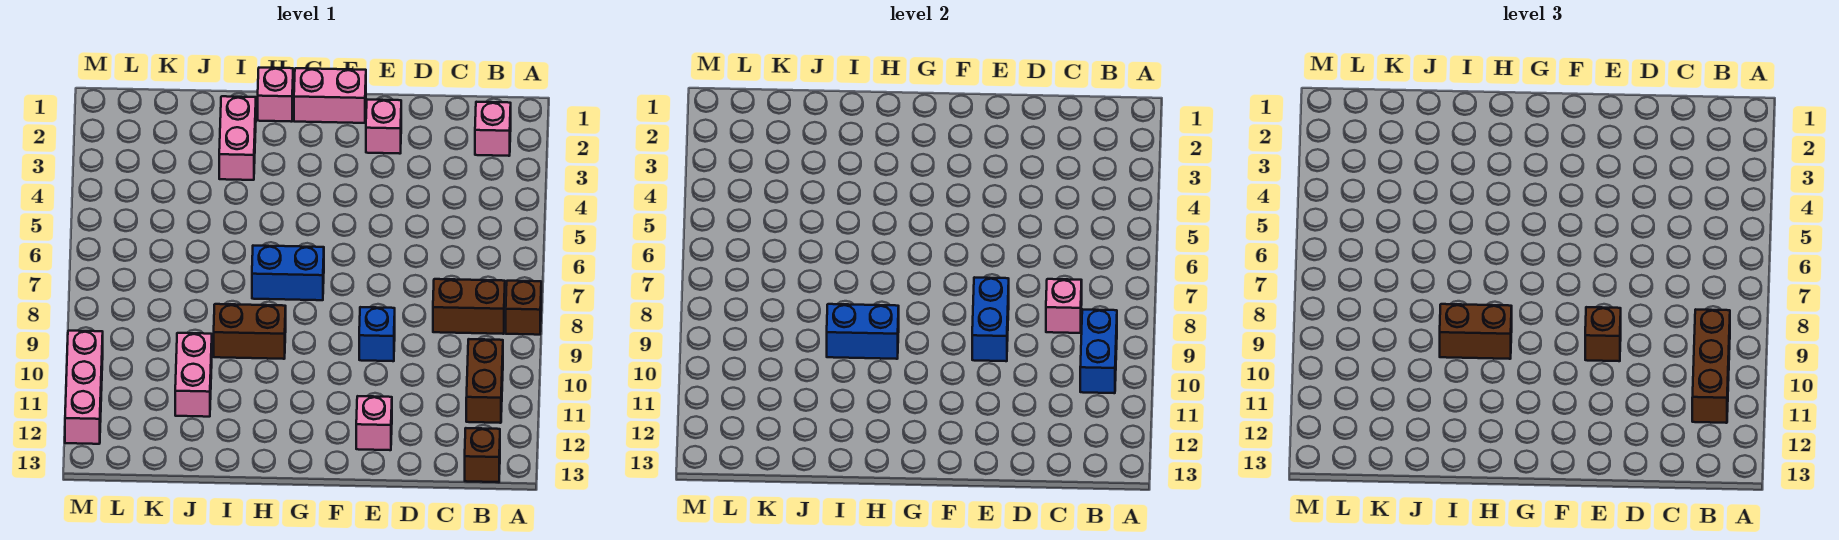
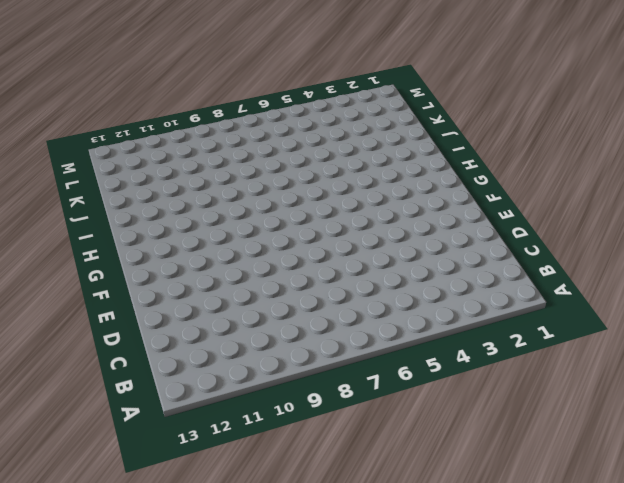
none -> brown 1x1 brick [506,281,541,335]
none -> pink 1x1 brick [475,102,511,156]
none -> brown 1x2 brick [433,279,505,334]

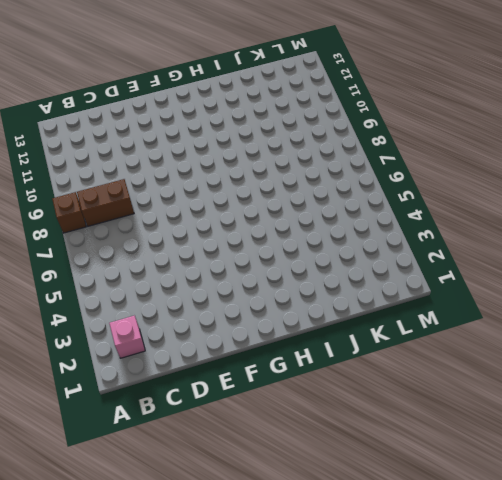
none -> brown 1x2 brick [466,339,503,423]
none -> brown 1x1 brick [465,428,500,482]
none -> pink 1x1 brick [366,100,401,154]

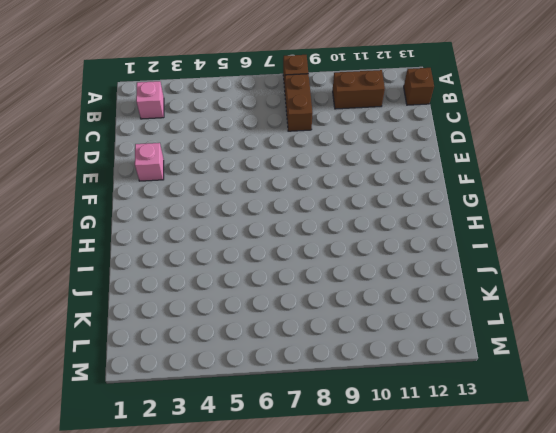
none -> blue 1x1 brick [359,307,395,361]
none -> pink 1x1 brick [356,396,392,450]
none -> pink 1x2 brick [294,68,366,123]

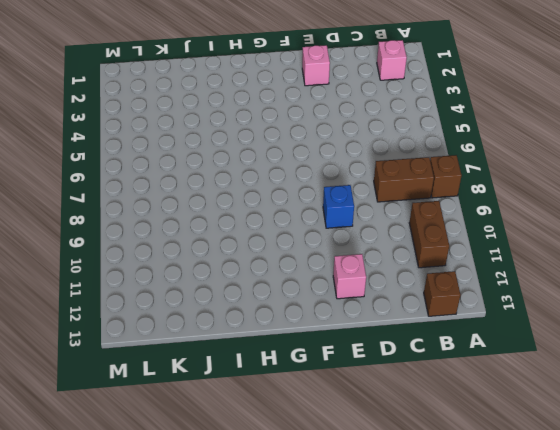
none -> pink 1x2 brick [294,68,366,123]
none -> blue 1x2 brick [252,246,324,300]
none -> pink 1x1 brick [258,68,293,122]

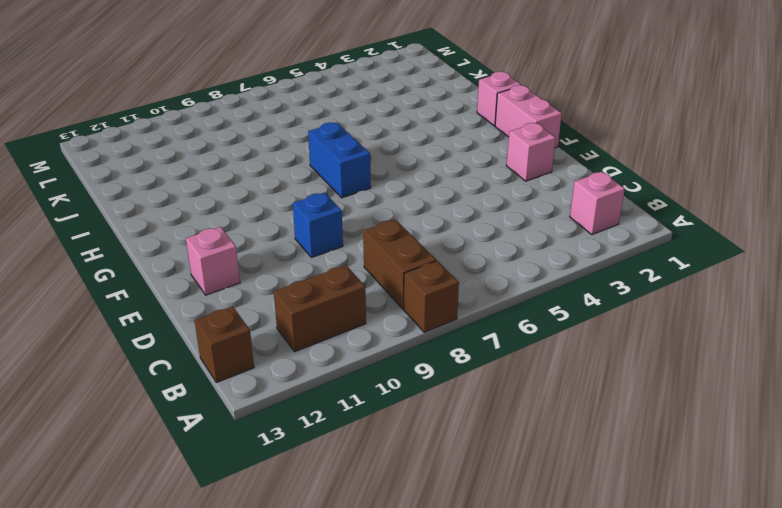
none -> brown 1x2 brick [214,304,286,359]
none -> pink 1x2 brick [219,96,256,180]
none -> pink 1x2 brick [175,333,212,417]

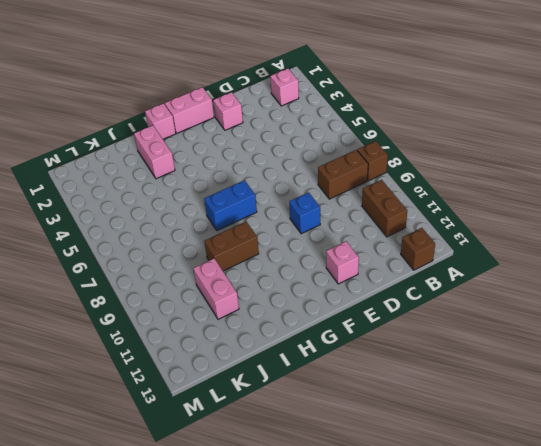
none -> pink 1x3 brick [65,331,103,444]
none -> blue 1x2 brick [1080,310,1117,393]
none -> pink 1x1 brick [1046,279,1082,333]

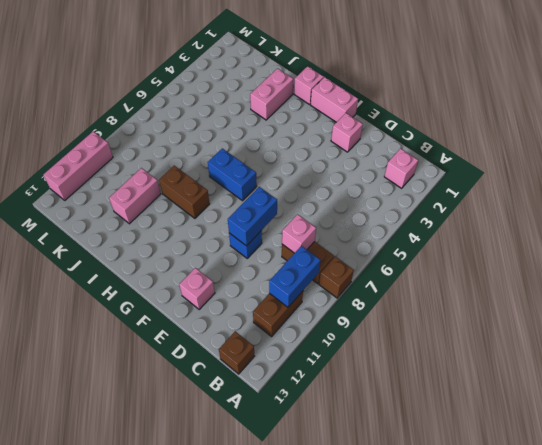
none -> blue 1x2 brick [827,304,899,359]
none -> brown 1x3 brick [1692,310,1730,423]
none -> brown 1x1 brick [1585,307,1621,361]

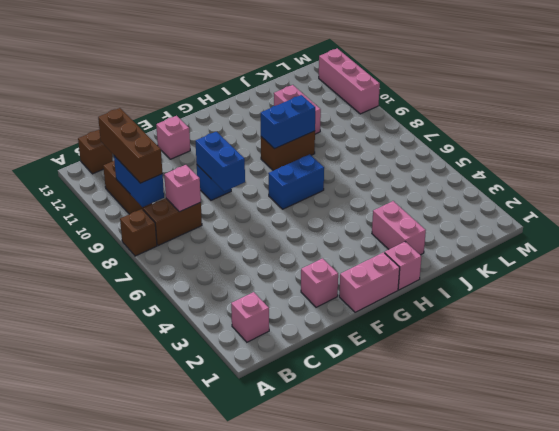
none -> brown 1x1 brick [1585,307,1621,361]
none -> brown 1x2 brick [1440,304,1512,359]

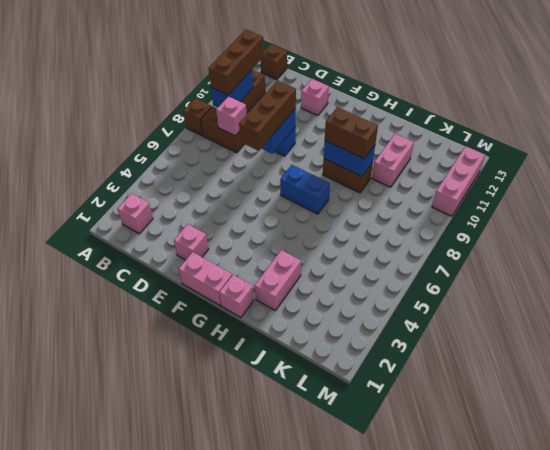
brown 1x3 brick [239,80,296,151] -> brown 1x1 brick [1585,307,1621,361]

